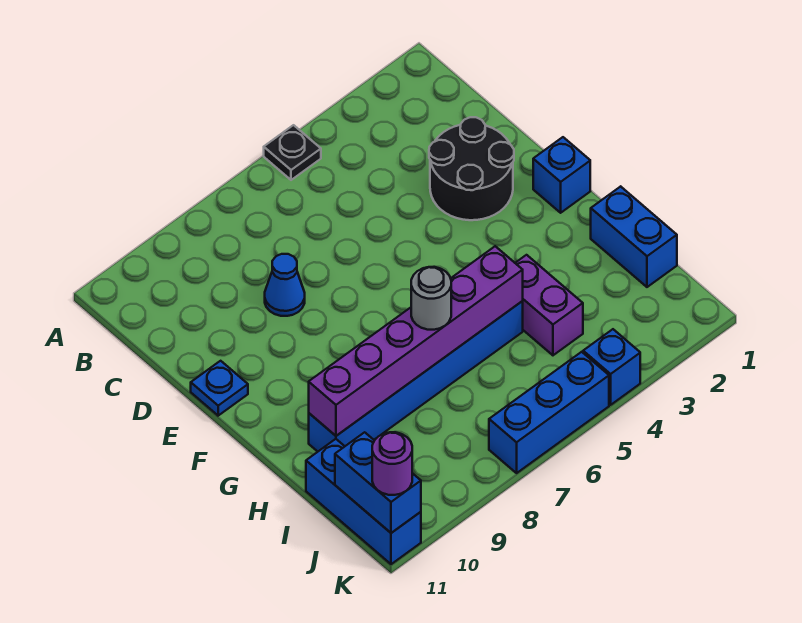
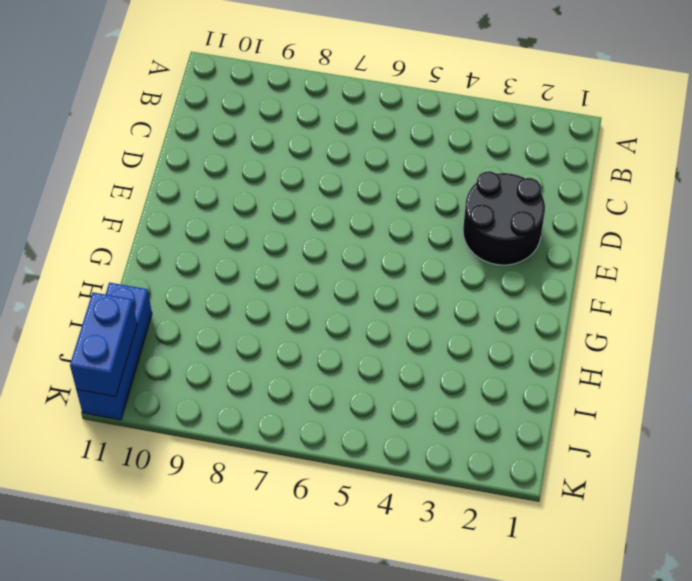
none -> black 1x1 plate [264,125,321,180]
none -> blue 1x1 cone [265,254,305,316]
none -> blue 1x1 plate [191,361,248,416]

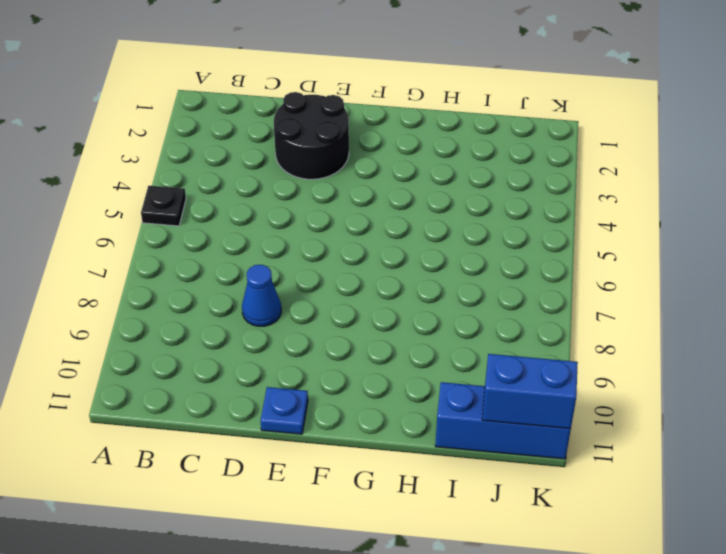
none -> blue 1x1 brick [533,137,590,213]
none -> blue 1x2 brick [591,186,677,287]
none -> purple 1x2 brick [516,255,583,355]

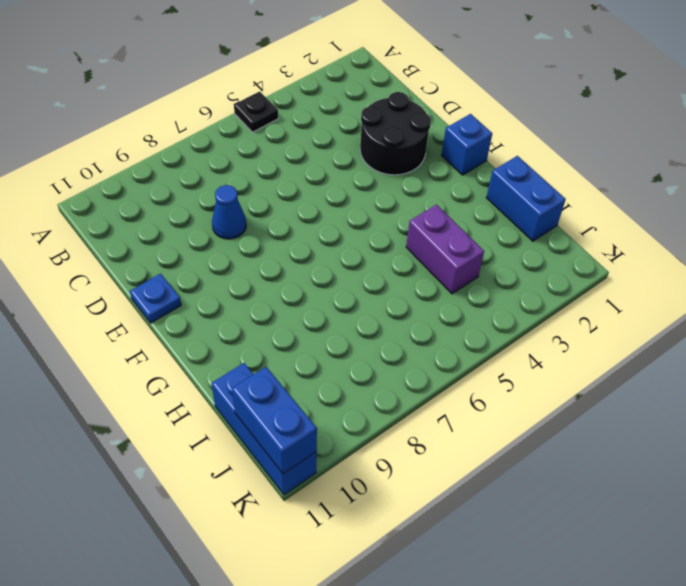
none -> blue 1x6 brick [309,301,523,452]
none -> blue 1x1 brick [583,329,640,405]
none -> blue 1x3 brick [489,352,609,473]

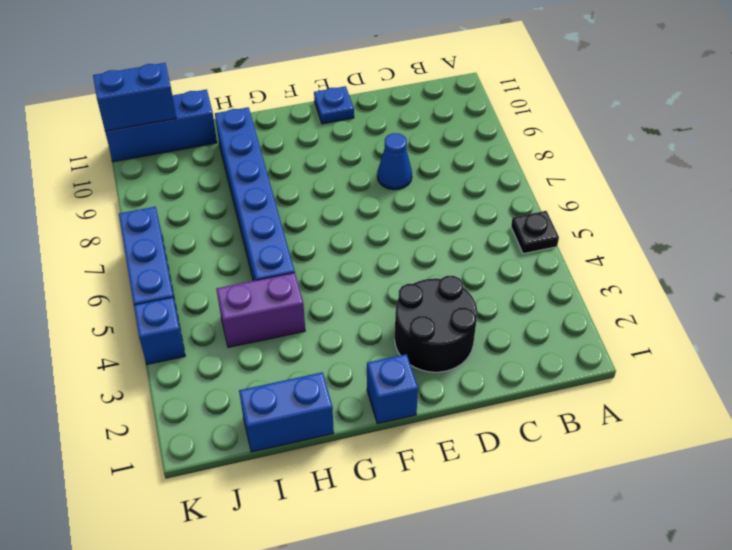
none -> purple 1x6 brick [309,246,523,436]
none -> grey 1x1 round brick [411,267,451,330]
none -> purple 1x1 round brick [372,432,412,495]

